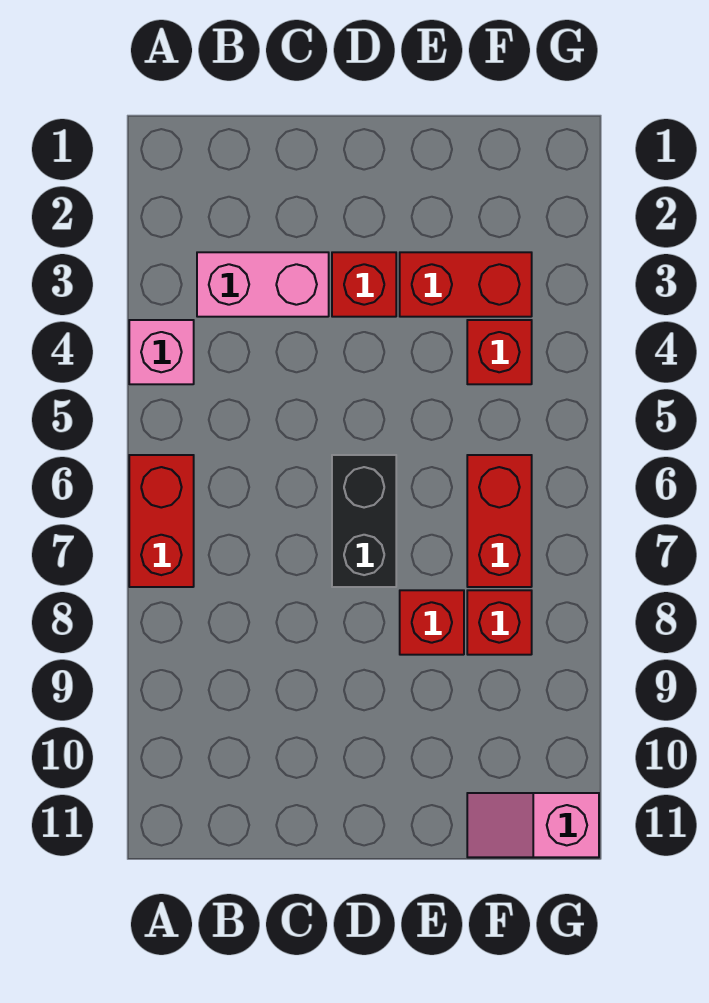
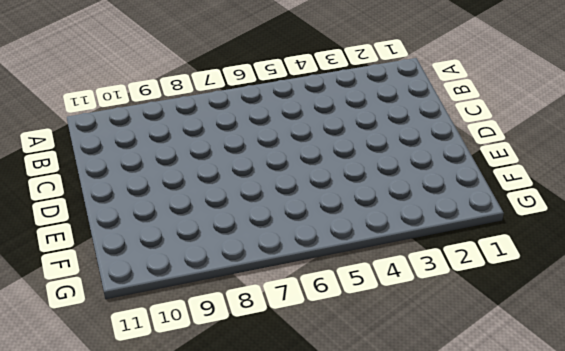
none -> pink 1x1 brick [129,320,194,384]
none -> red 1x2 brick [129,455,194,587]

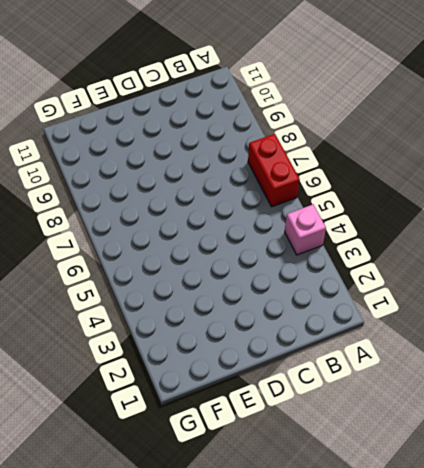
none -> pink 1x2 brick [197,252,329,317]
none -> red 1x1 brick [332,252,396,317]

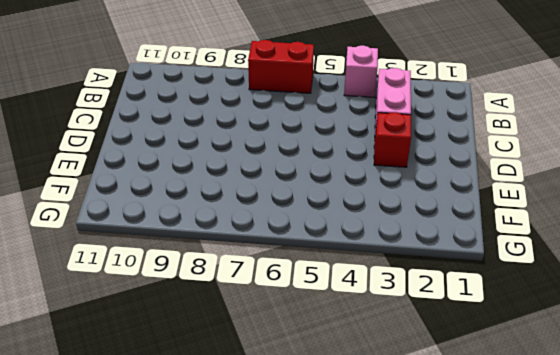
none -> black 1x2 brick [332,455,396,587]
none -> red 1x2 brick [400,252,532,317]

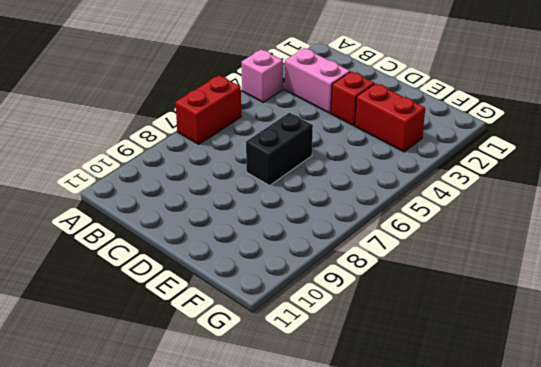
none -> red 1x1 brick [400,590,464,655]
none -> red 1x1 brick [467,320,532,384]

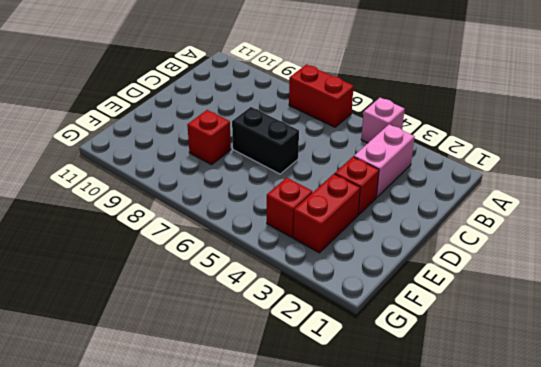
none -> red 1x2 brick [467,455,532,587]
none -> red 1x1 brick [467,590,532,655]

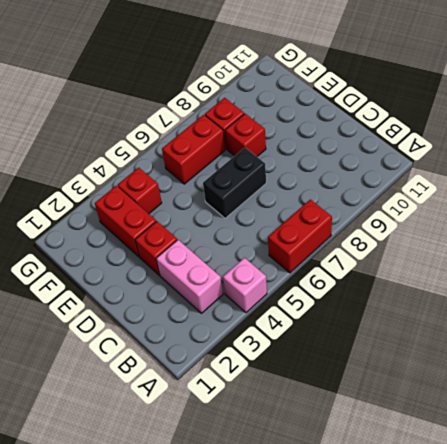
none -> pink 1x2 slope [467,793,599,857]

